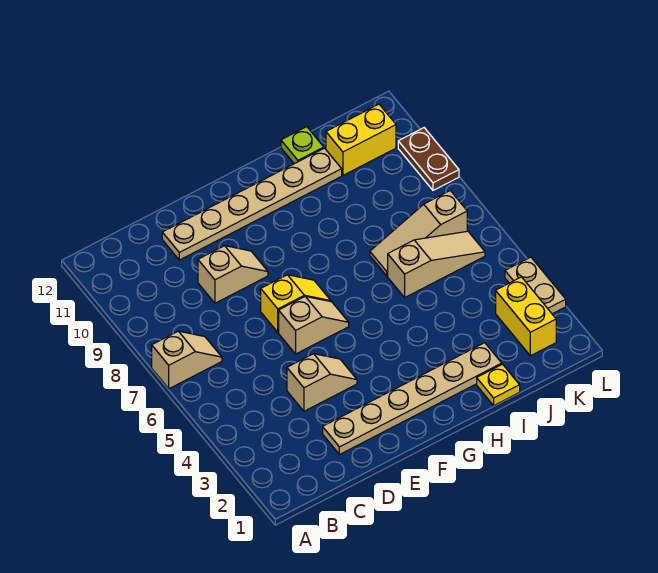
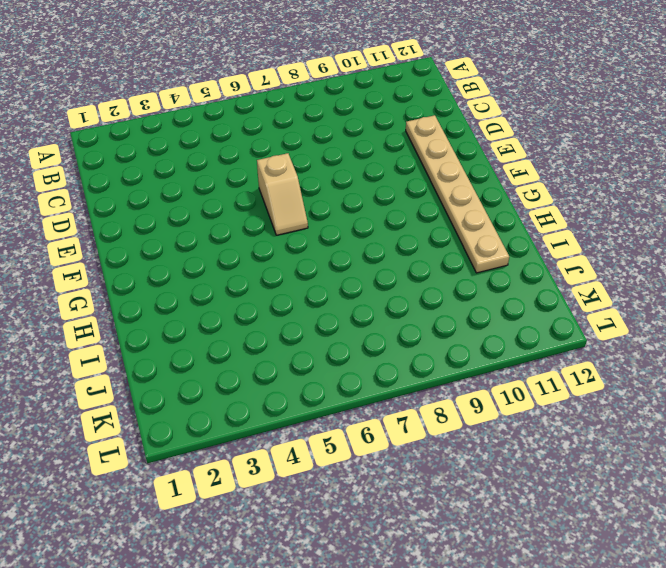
none -> tan 1x2 slope [152,331,222,389]
none -> tan 1x6 plate [323,343,502,455]
none -> tan 1x2 slope [287,354,357,411]

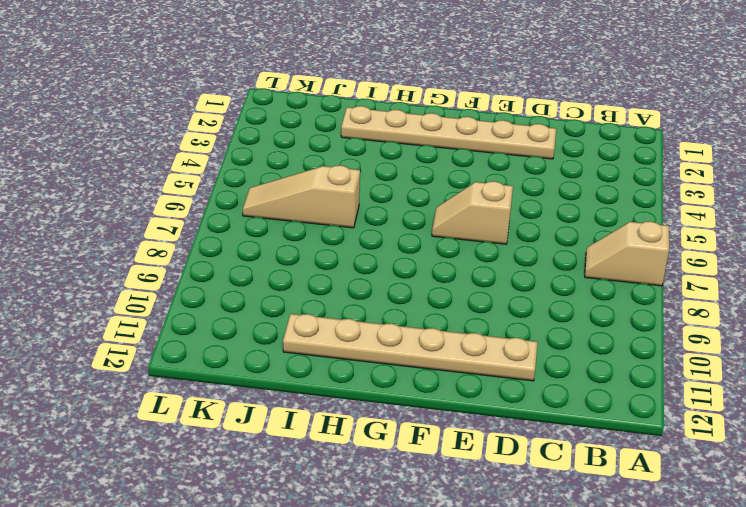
none -> tan 1x2 slope [287,354,357,411]
none -> tan 1x2 slope [198,246,268,303]
none -> yellow 1x2 slope [261,275,331,332]

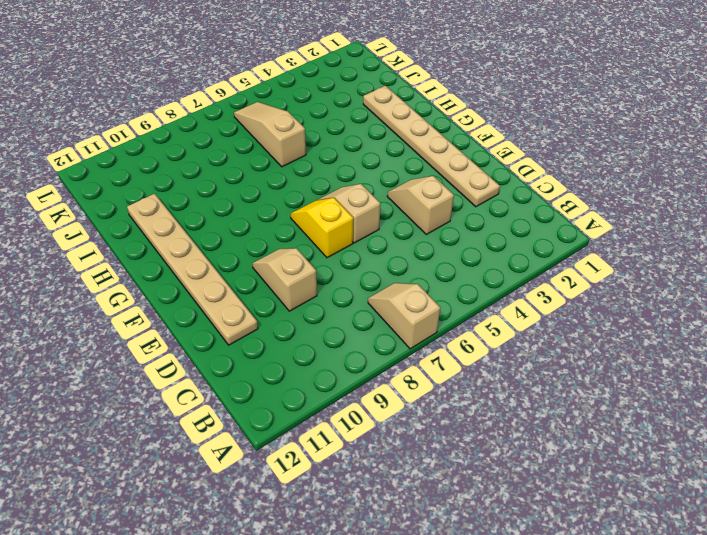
none -> yellow 1x1 plate [477,364,520,405]
none -> tan 1x3 slope [370,191,467,276]
none -> lime 1x1 plate [281,127,324,164]

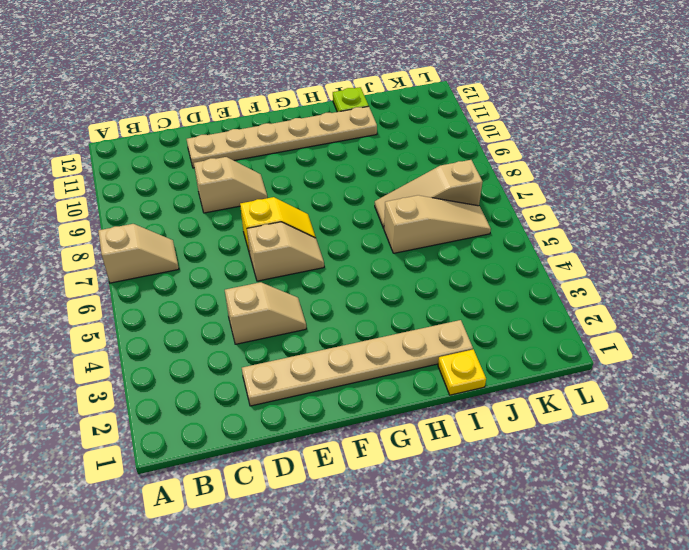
none -> yellow 1x2 brick [326,104,396,175]
none -> yellow 1x2 brick [496,277,556,356]
none -> tan 1x2 plate [505,257,566,314]

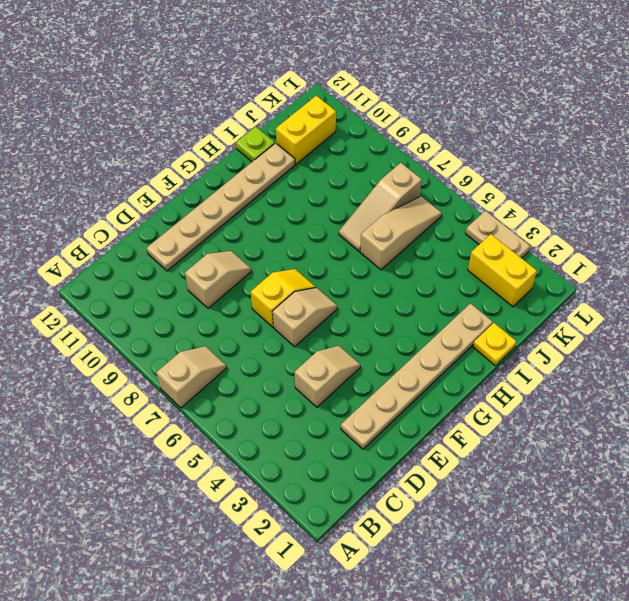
none -> brown 1x2 plate [398,128,459,190]

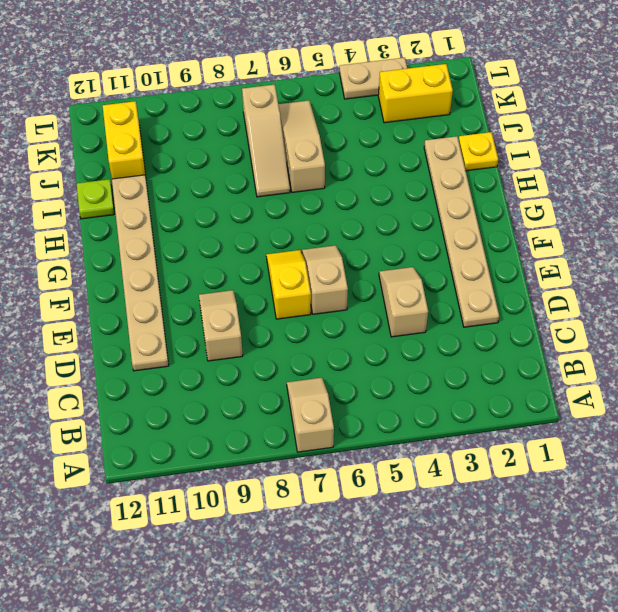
none -> brown 1x2 plate [398,128,459,190]

